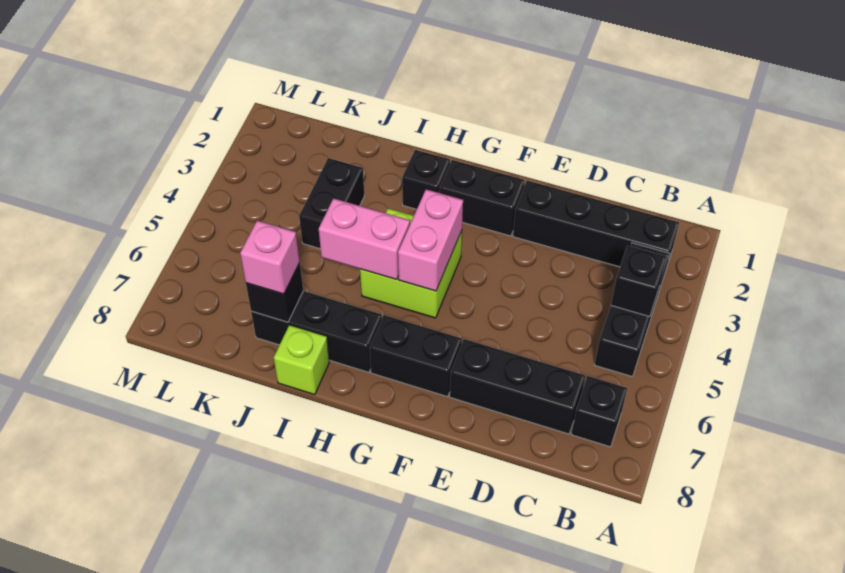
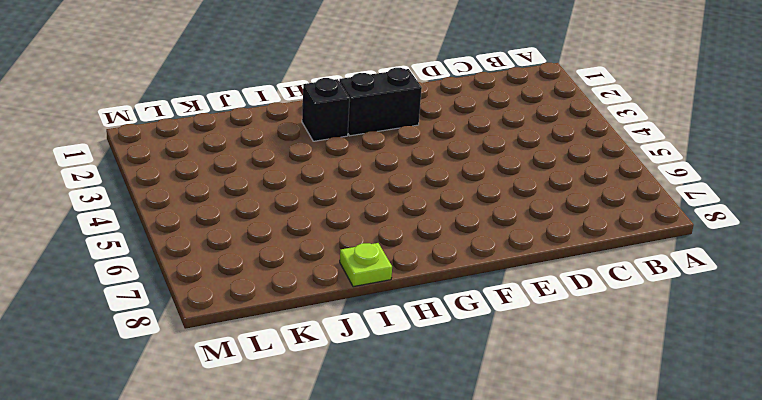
lime 1x1 plate [340,243,392,287] -> lime 1x1 brick [274,325,330,395]
none -> black 1x4 brick [513,181,679,275]
none -> black 1x3 brick [595,243,670,377]
none -> black 1x1 brick [571,376,627,447]

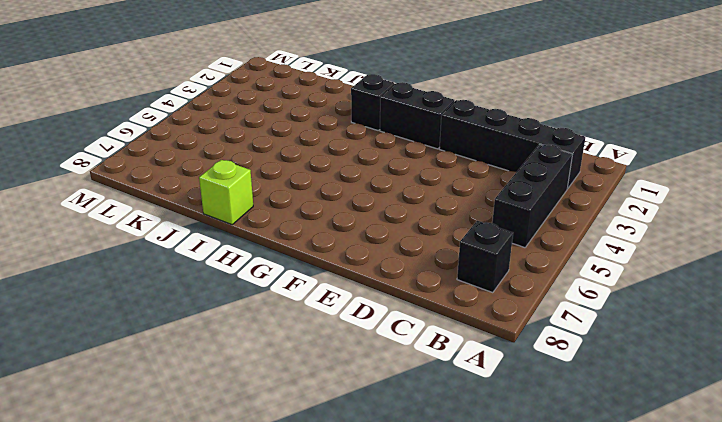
none -> black 1x3 brick [450,339,585,434]
none -> black 1x2 brick [369,315,462,397]
none -> lime 2x2 brick [360,208,462,318]

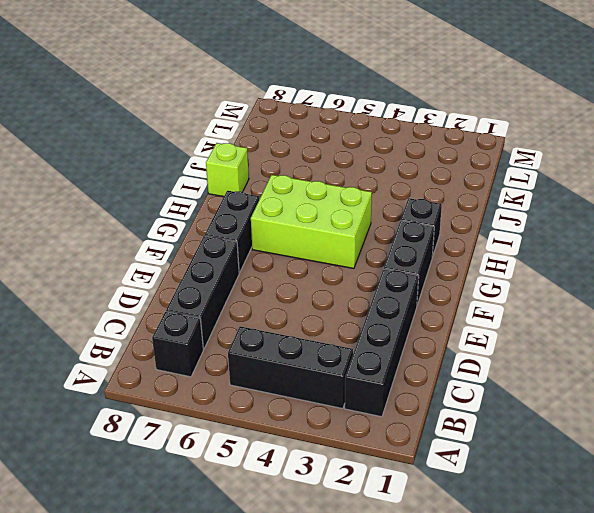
lime 2x3 brick [251,175,372,269] -> lime 2x2 brick [360,208,462,318]
none -> black 1x3 brick [251,291,382,372]
none -> black 1x2 brick [299,158,364,249]
none -> black 1x1 brick [611,246,667,317]

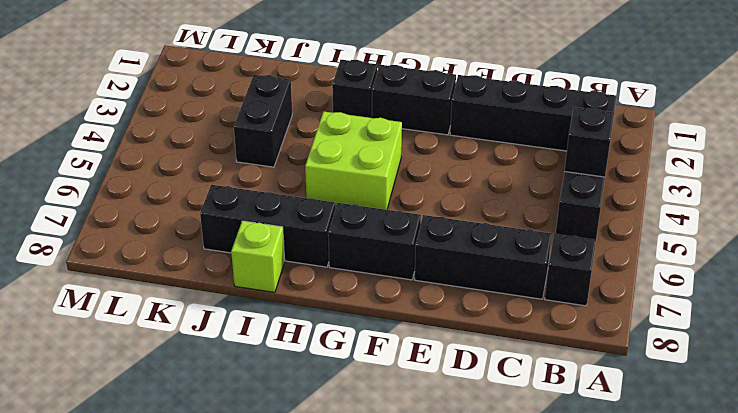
none -> pink 1x2 brick [398,189,463,291]
none -> pink 1x2 brick [319,198,410,280]
none -> black 1x1 brick [246,263,303,322]

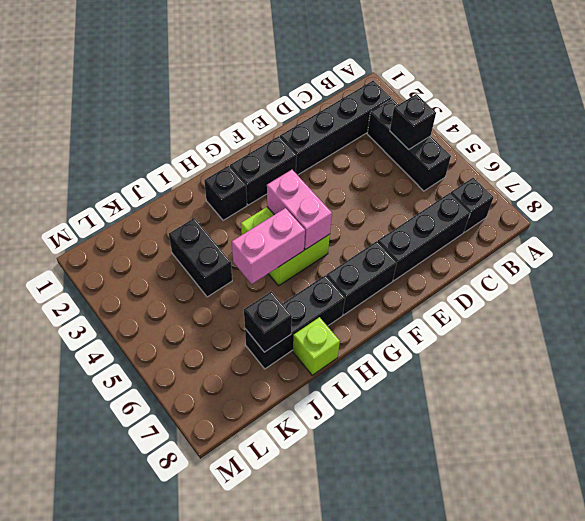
none -> pink 1x1 brick [240,221,300,294]

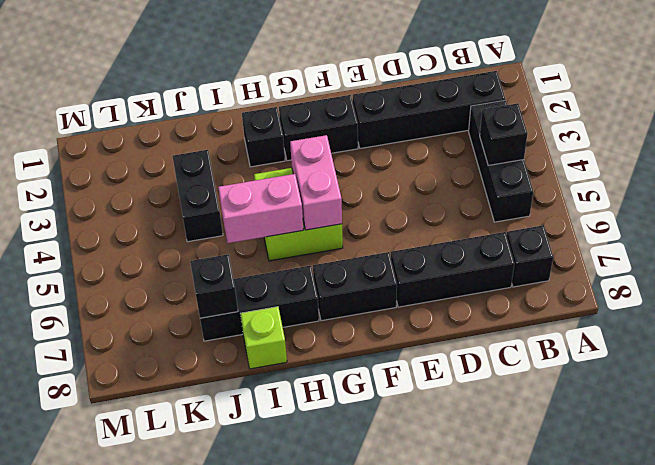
none -> pink 1x1 brick [240,221,300,294]

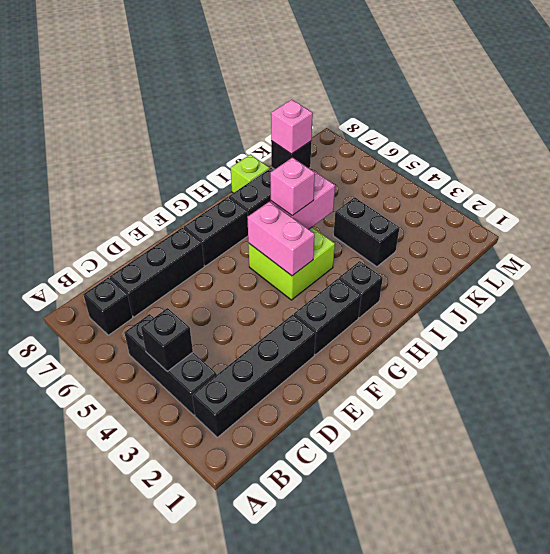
pink 1x1 brick [270,158,315,216] -> none

